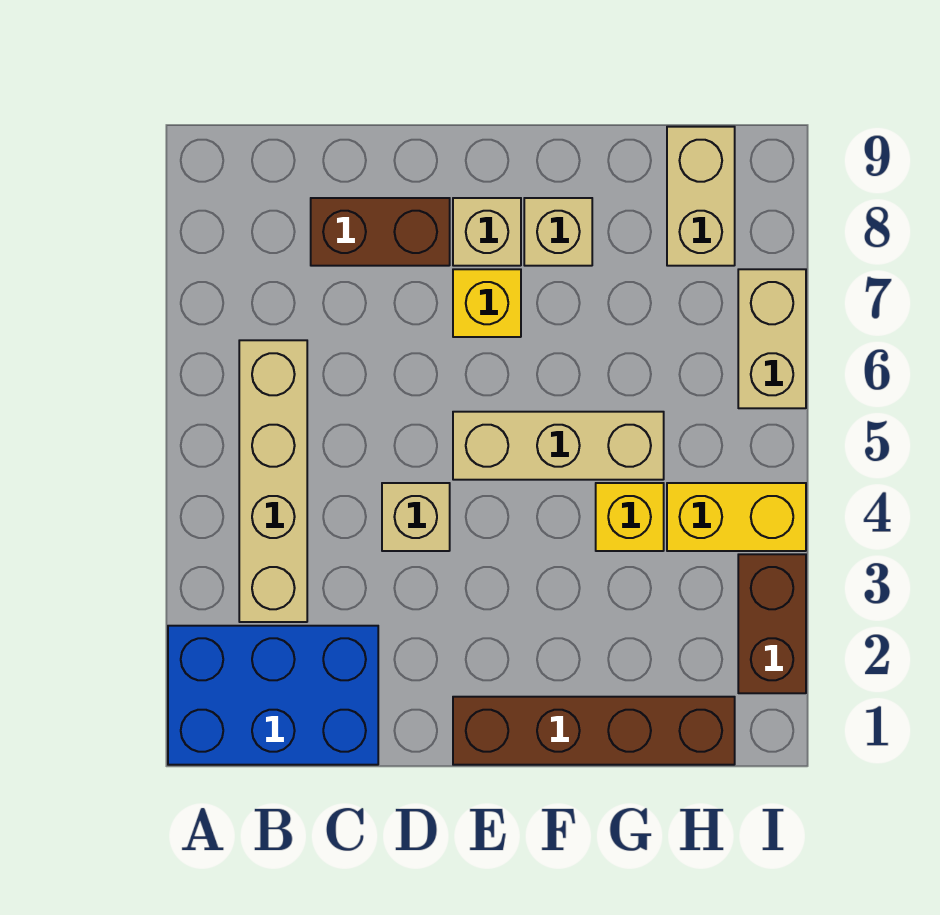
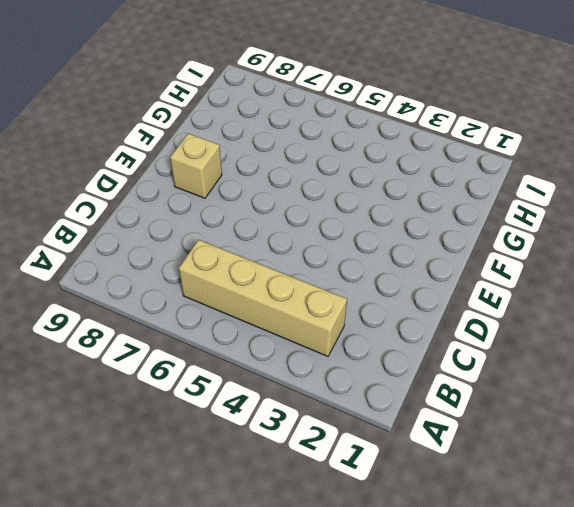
none -> blue 2x3 brick [168,626,378,765]
none -> brown 1x2 brick [311,198,450,266]
none -> tan 1x1 brick [382,483,450,551]

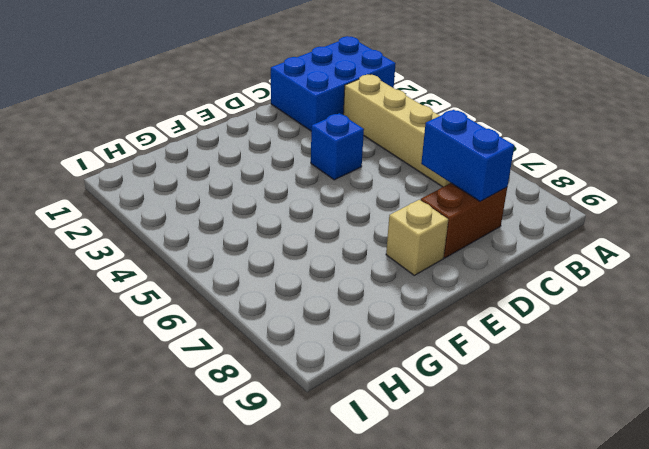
blue 1x2 brick [421,110,514,202] -> none
blue 1x1 brick [311,113,364,180] -> tan 1x1 brick [382,483,450,551]
none -> brown 1x4 brick [453,697,735,765]
none -> tan 1x3 brick [453,412,664,480]
none -> yellow 1x1 brick [453,269,521,337]

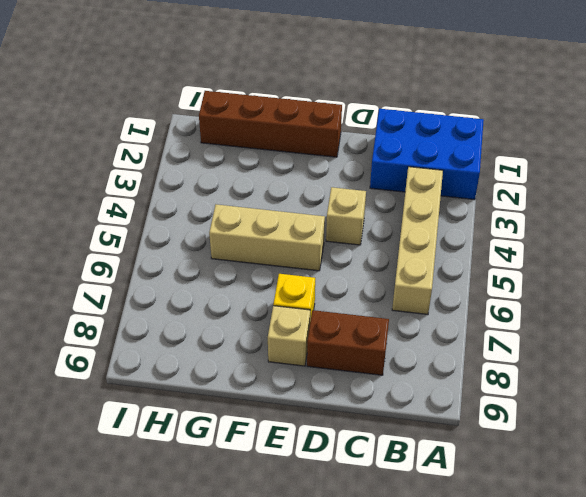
none -> tan 1x1 brick [524,198,592,266]
none -> yellow 1x1 brick [596,483,664,551]
none -> yellow 1x2 brick [667,483,806,551]

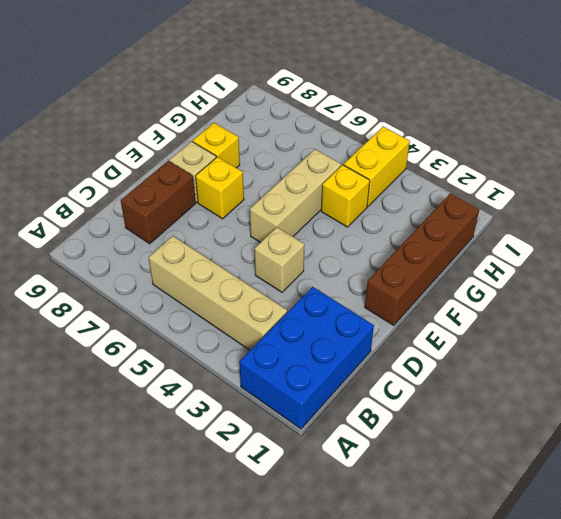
yellow 1x1 brick [193,123,240,168] -> tan 1x1 brick [524,198,592,266]
none -> tan 1x2 brick [667,127,735,266]
none -> brown 1x2 brick [738,554,806,693]
none -> tan 1x2 brick [738,269,806,408]

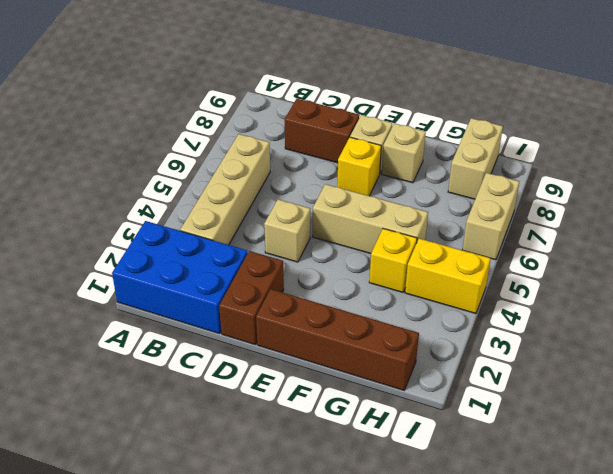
brown 1x2 brick [219,251,284,345] -> brown 1x2 brick moved to [738,554,806,693]

